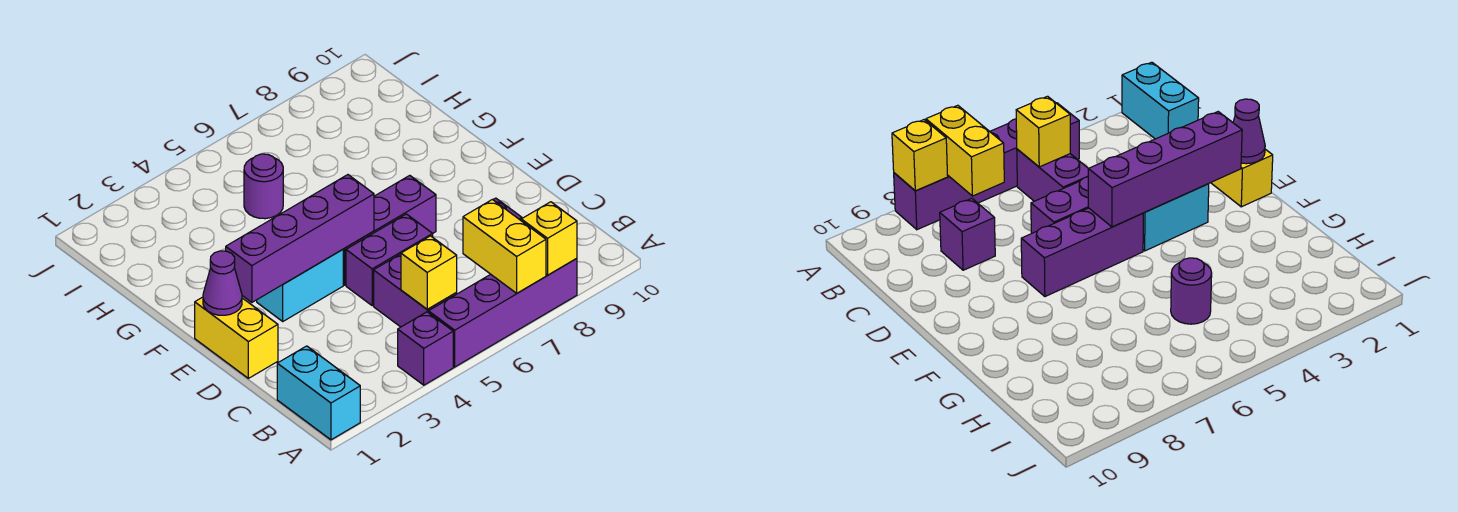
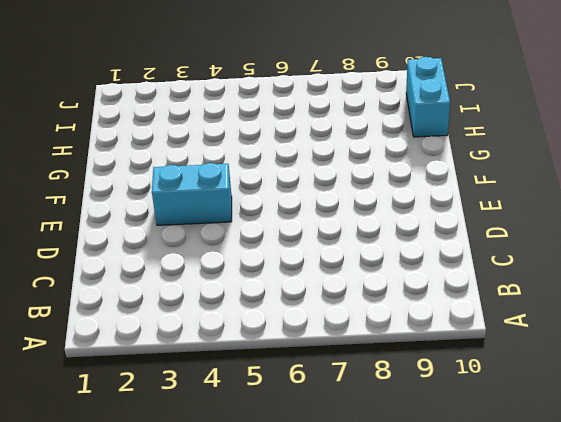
cyan 1x2 brick [406,57,450,137] -> cyan 1x2 brick moved to [277,346,360,440]
none -> purple 1x1 brick [398,312,453,385]
none -> purple 1x4 brick [429,258,577,367]
none -> purple 1x2 brick [374,254,457,327]

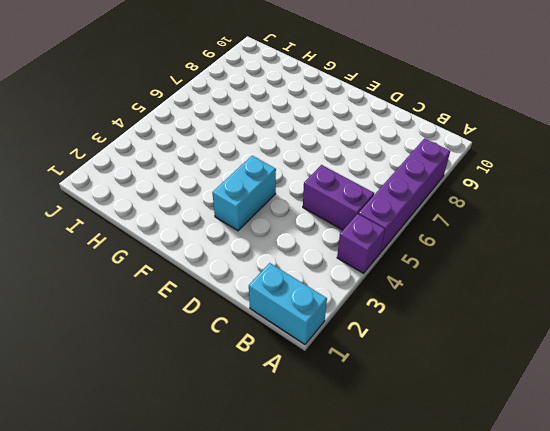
none -> purple 1x1 brick [940,198,995,270]
none -> yellow 1x2 brick [195,297,278,378]
none -> purple 1x2 brick [346,214,433,305]

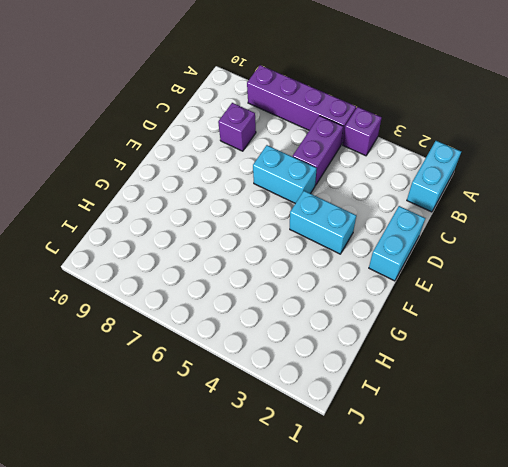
cyan 1x2 brick [369,206,425,281] -> yellow 1x2 brick [195,297,278,378]
cyan 1x2 brick [253,145,317,203] -> purple 1x2 brick [346,214,433,305]
none -> purple 1x3 brick [343,175,436,285]
none -> purple 1x1 round brick [244,154,283,219]
none -> yellow 1x2 brick [463,200,546,293]

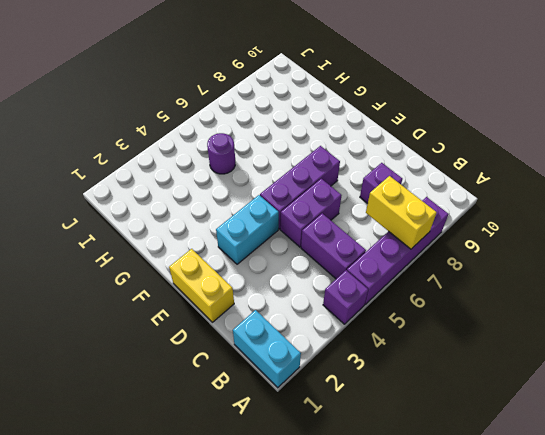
none -> yellow 1x1 brick [521,202,577,275]
none -> yellow 1x1 brick [401,236,457,309]
none -> purple 1x1 cone [203,251,242,315]

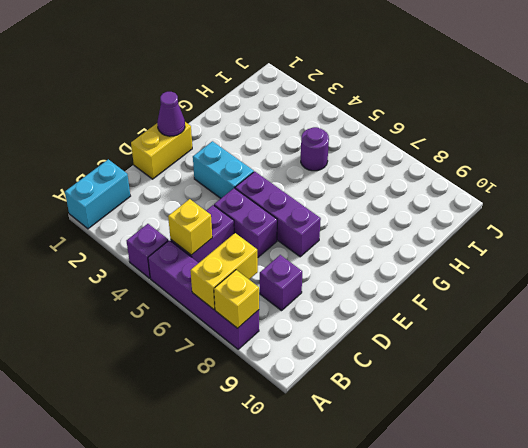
none -> purple 1x4 brick [226,175,374,302]

